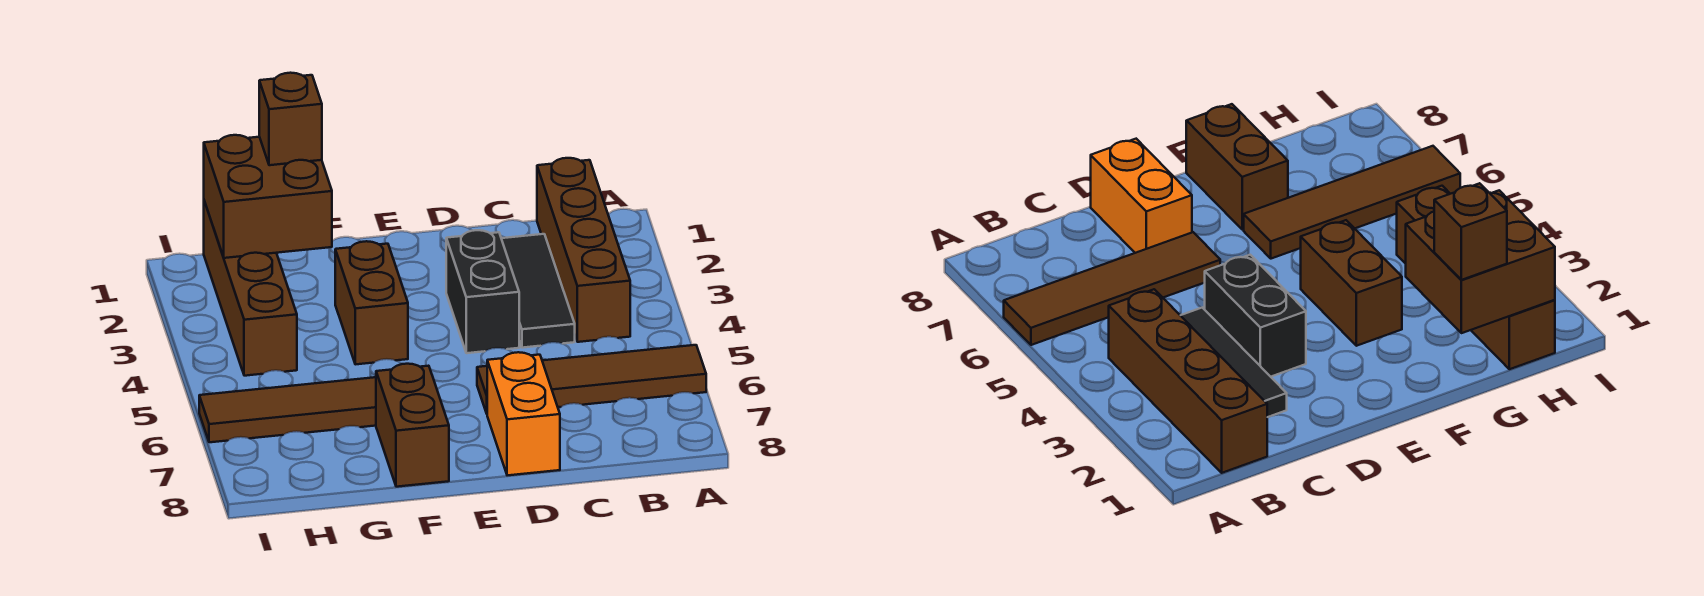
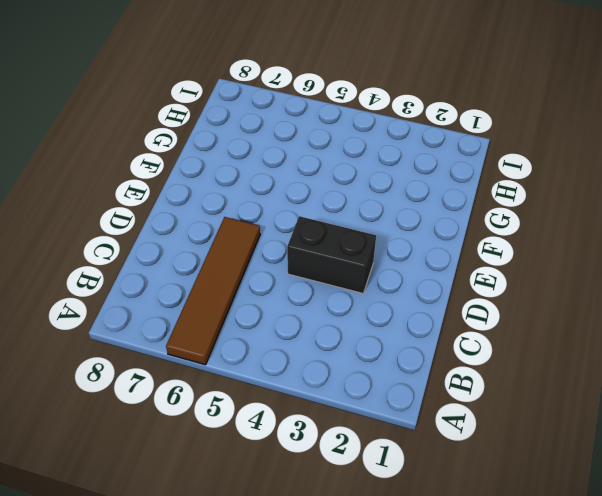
none -> brown 1x4 brick [537,158,630,342]
none -> black 1x3 tile [501,234,575,348]

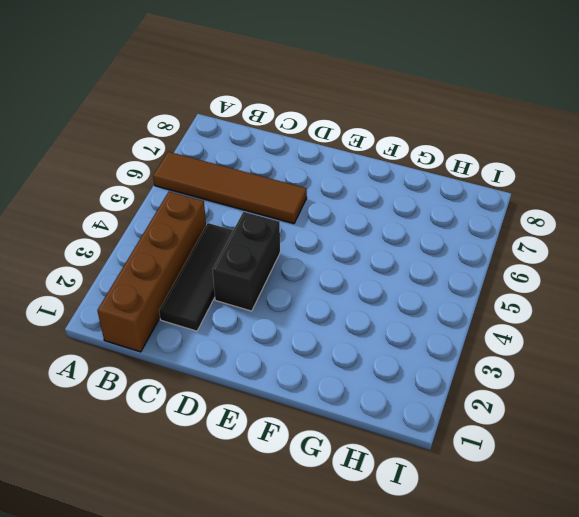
none -> orange 1x2 brick [487,352,560,475]
none -> brown 1x2 brick [335,241,408,364]

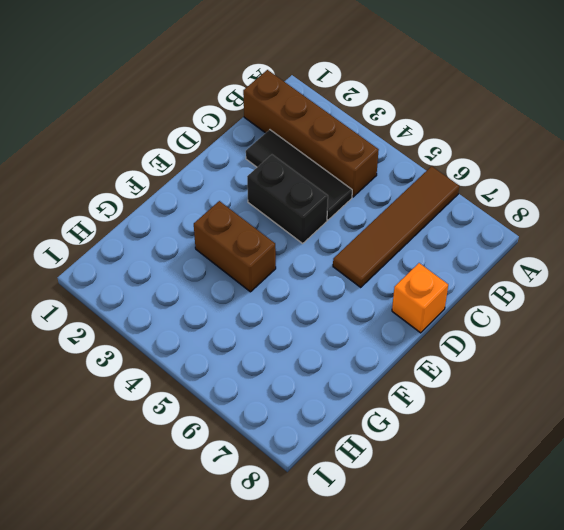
orange 1x1 brick [392,263,448,333] -> orange 1x2 brick [487,352,560,475]
none -> brown 1x4 tile [199,377,376,442]
none -> brown 1x2 brick [376,364,449,487]

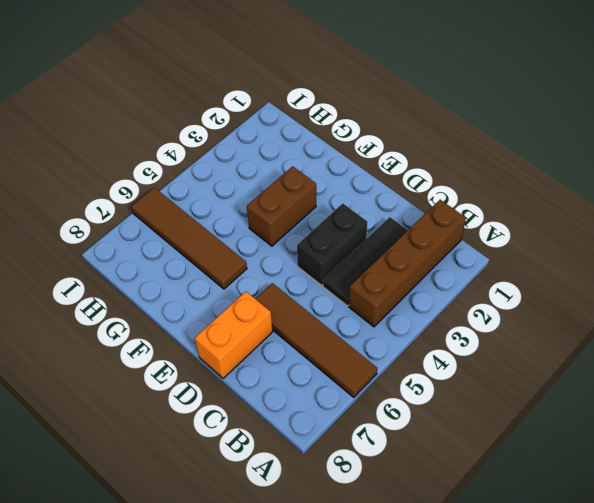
none -> brown 1x2 brick [376,364,449,487]
none -> brown 1x4 brick [204,201,297,376]

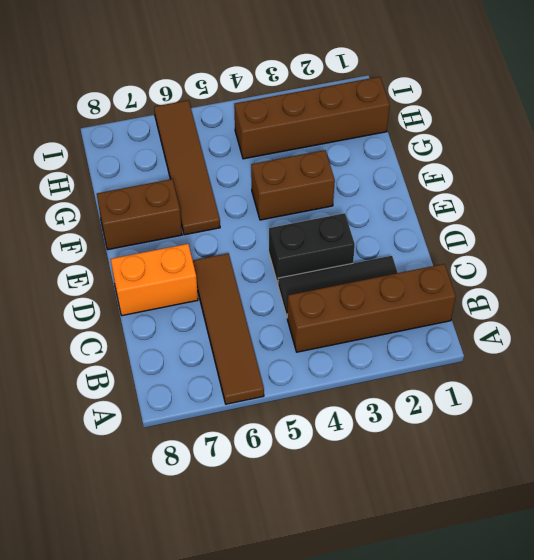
none -> brown 2x2 brick [204,135,332,258]
none -> brown 1x1 brick [259,73,322,165]

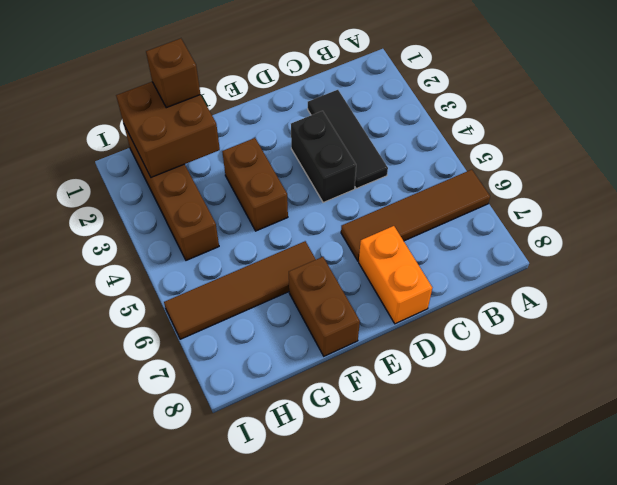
none -> brown 1x4 brick [537,158,630,342]

